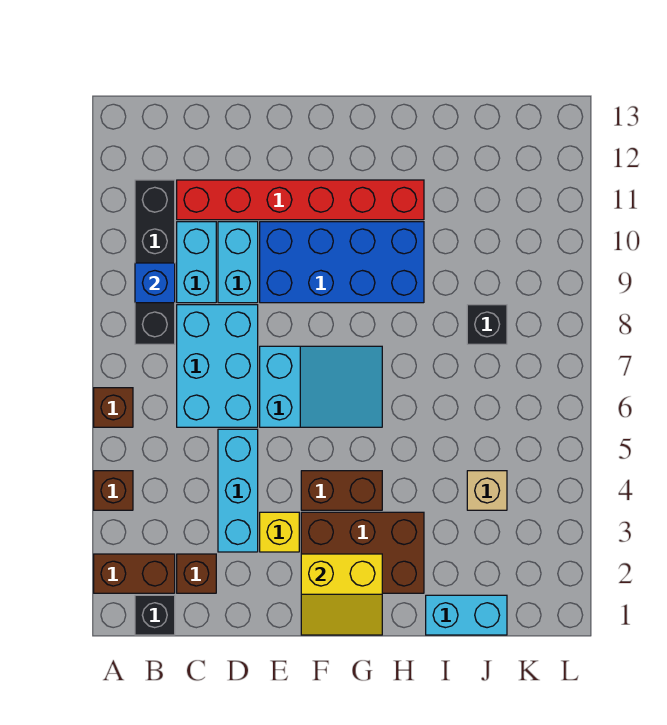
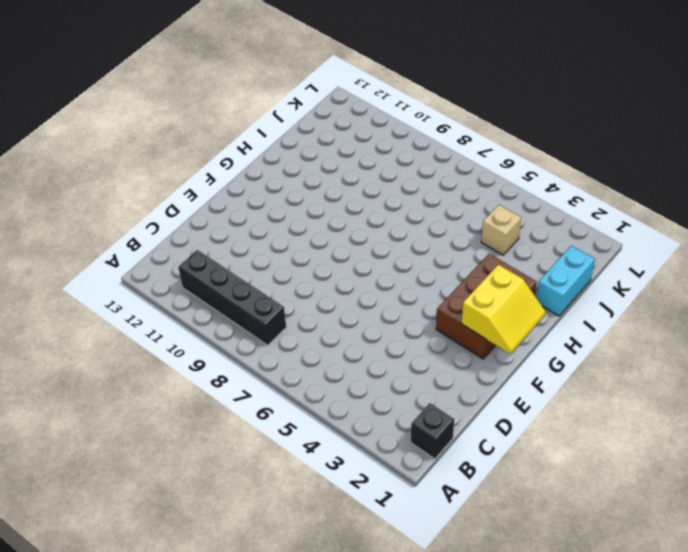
none -> brown 1x2 brick [94,554,175,593]
none -> brown 1x1 brick [94,471,133,510]
none -> brown 1x1 brick [94,388,133,427]

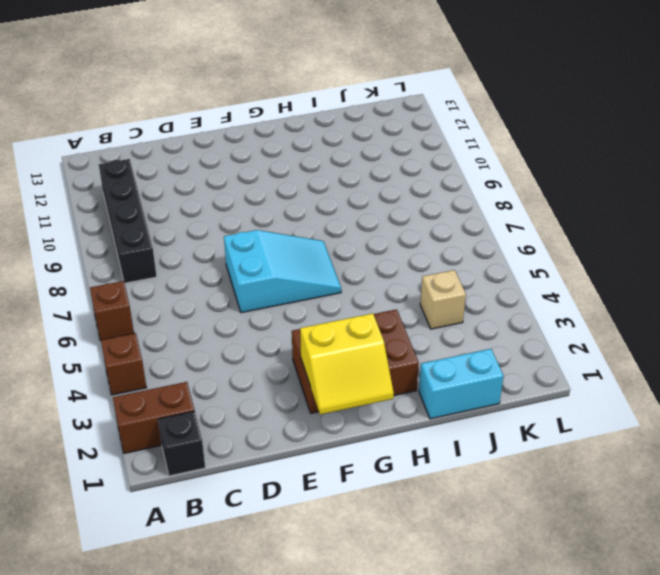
none -> brown 1x1 brick [177,554,216,593]
none -> cyan 2x3 brick [177,305,258,427]
none -> cyan 1x2 brick [177,222,216,303]

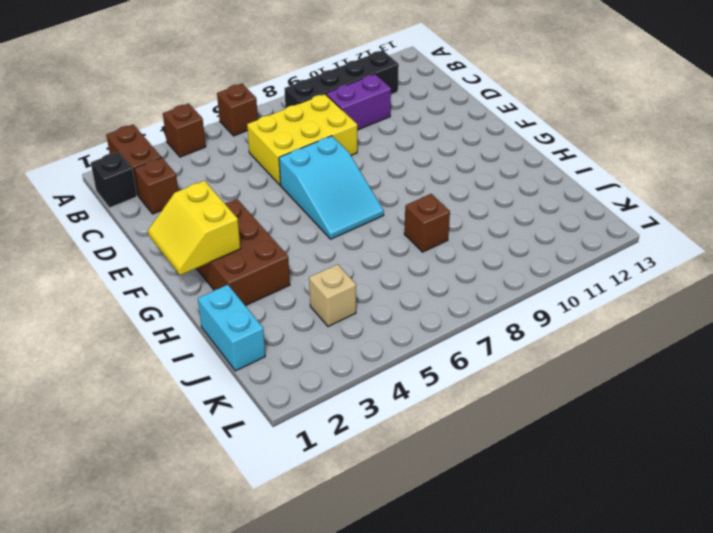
yellow 2x3 brick [247,94,357,185] -> cyan 2x3 brick [177,305,258,427]
purple 1x2 brick [326,74,391,130] -> cyan 1x2 brick [177,222,216,303]
brown 1x1 brick [404,194,450,252] -> none
none -> red 1x6 brick [177,180,424,220]
none -> cyan 1x3 brick [218,429,258,552]
none -> cyan 1x2 brick [218,222,258,303]

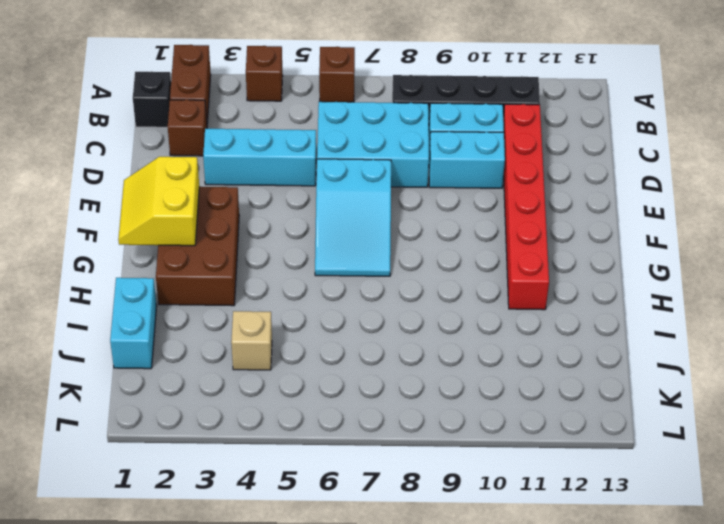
none -> yellow 1x1 brick [260,512,299,552]
none -> blue 2x4 brick [260,222,424,303]
none -> brown 1x2 brick [301,471,382,510]

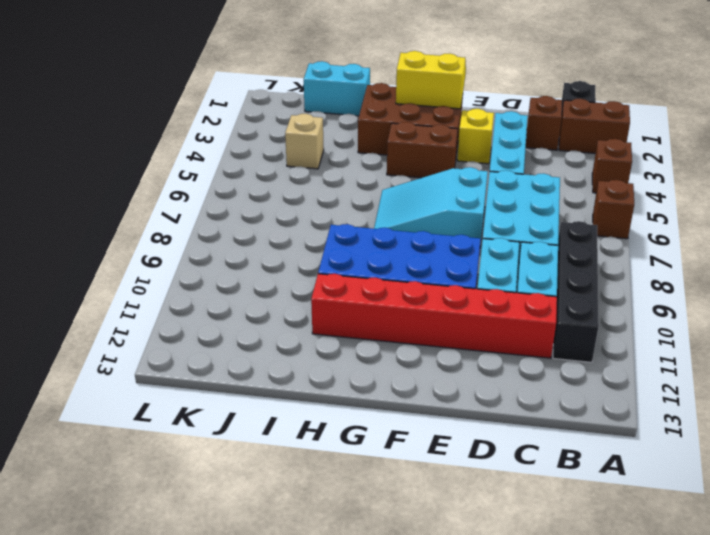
none -> black 1x1 brick [467,305,507,344]
none -> blue 1x1 brick [135,263,175,303]

